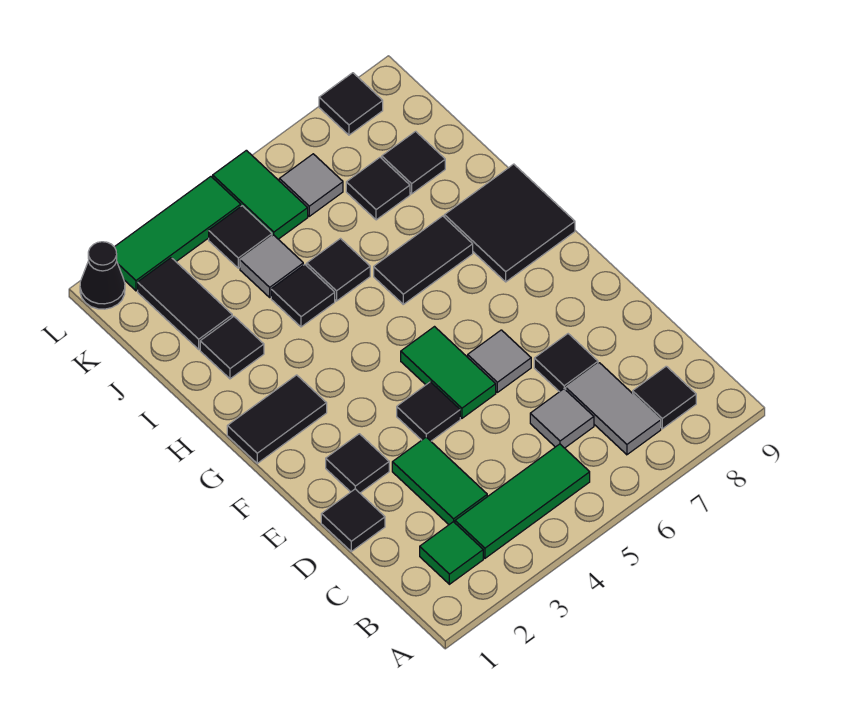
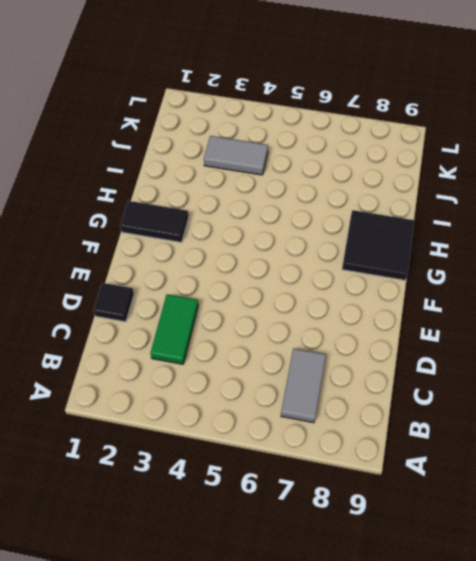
grey 1x2 tile [204,136,268,175] -> grey 1x1 tile [240,235,303,297]
none -> green 1x1 tile [420,522,483,584]
none -> green 1x3 tile [455,444,590,558]
none -> black 1x1 tile [633,366,696,429]

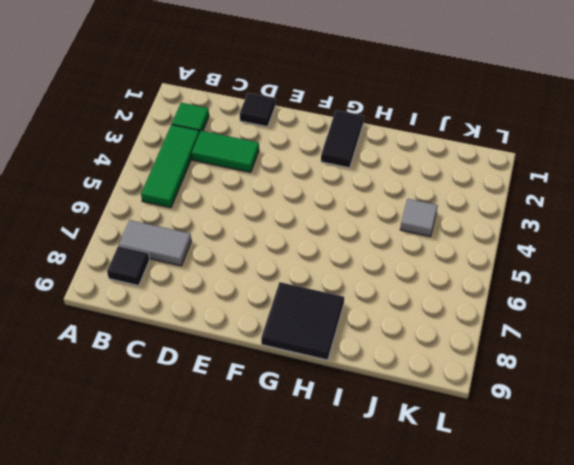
none -> grey 1x1 tile [530,389,594,448]
none -> black 1x1 tile [534,334,598,392]
none -> black 1x1 tile [326,434,389,493]

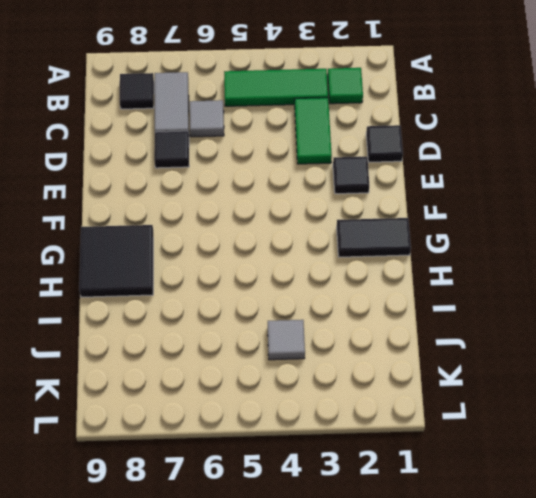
none -> black 1x1 tile [397,382,460,441]
none -> green 1x2 tile [401,327,496,418]
none -> grey 1x1 tile [468,330,531,392]

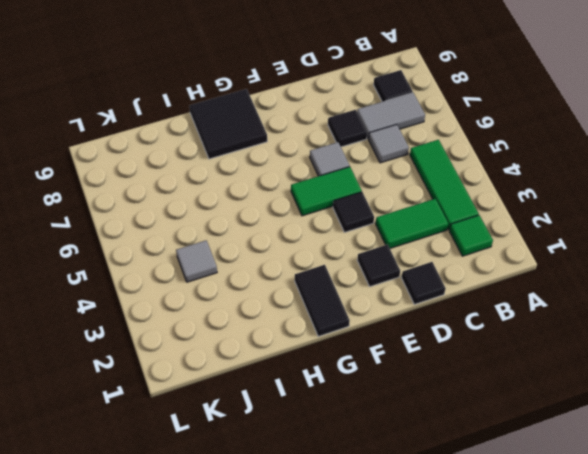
none -> black 1x2 tile [374,216,473,304]
none -> black 1x1 tile [200,316,264,379]
none -> black 1x1 tile [271,265,335,327]

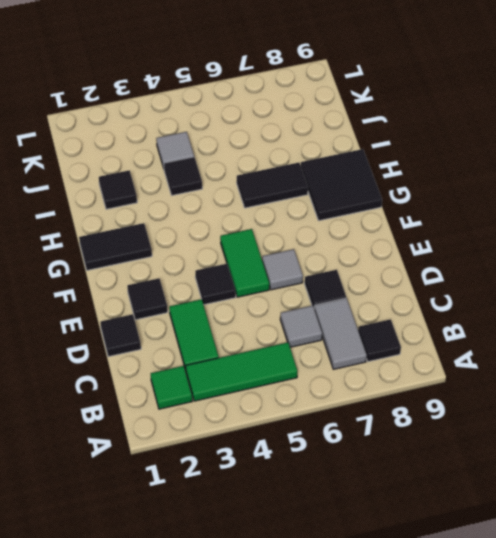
none -> black 1x1 tile [307,239,370,301]
none -> black 1x2 tile [138,258,232,349]
none -> black 1x1 tile [346,158,410,220]

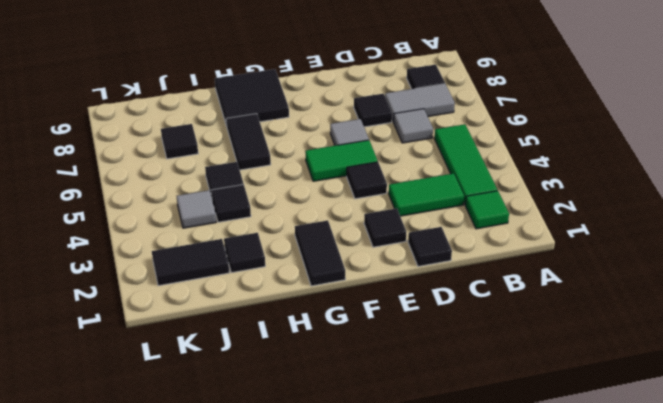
none -> black 1x1 tile [382,131,445,194]
none -> black 1x1 tile [209,206,272,268]
none -> green 1x2 tile [213,150,308,239]

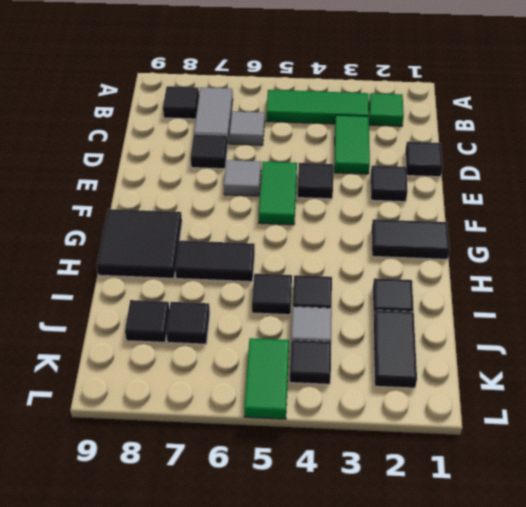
none -> grey 1x1 tile [279,154,343,216]
none -> black 1x1 cone [80,242,125,309]
none -> green 1x3 tile [115,177,241,291]

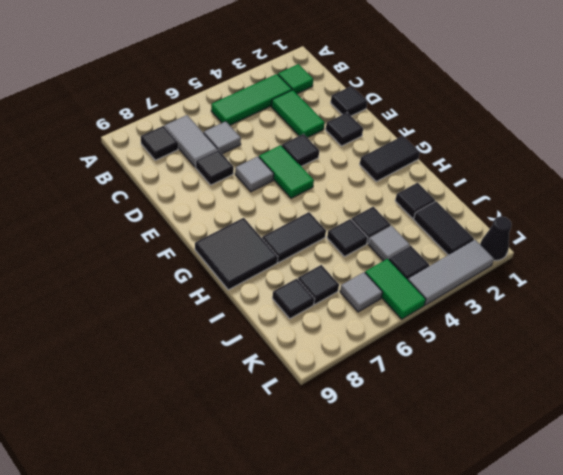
grey 1x3 tile [408,240,494,305] -> green 1x3 tile [115,177,241,291]
none -> black 1x1 tile [319,73,383,135]

